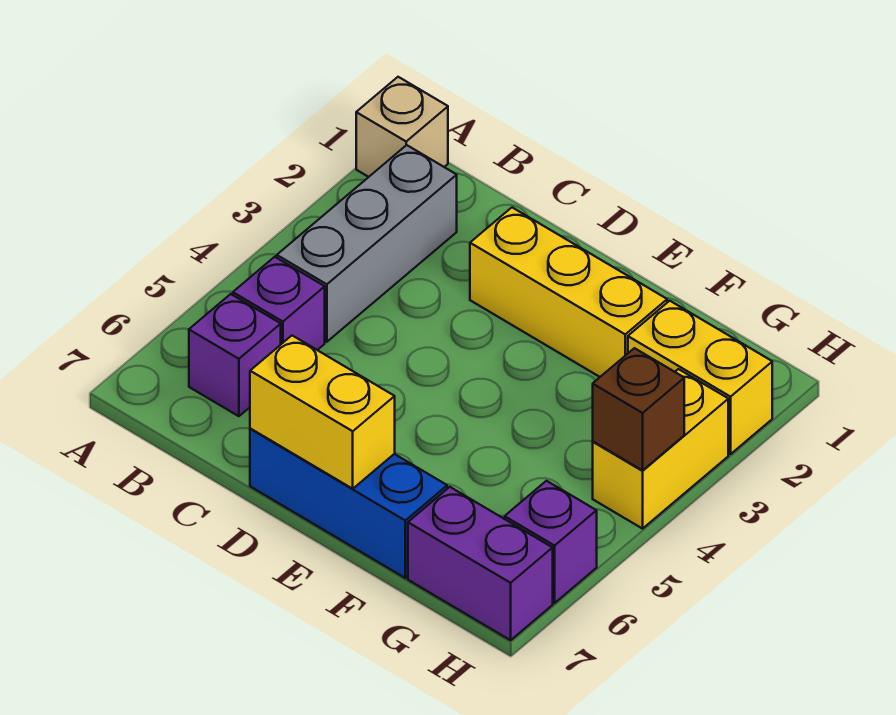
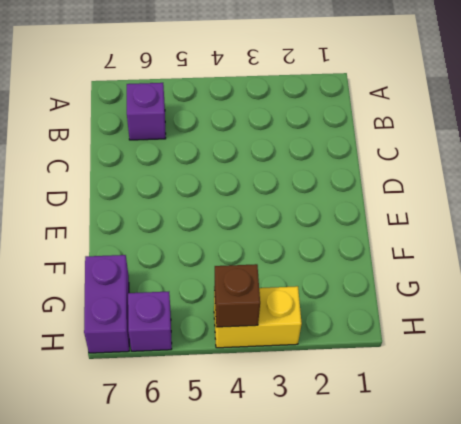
none -> tan 1x1 brick [356,77,448,177]
none -> grey 1x3 brick [277,145,457,342]
none -> purple 1x1 brick [233,257,325,350]

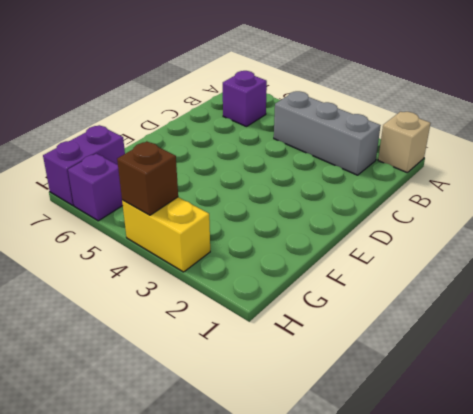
none -> purple 1x1 brick [233,257,325,350]
none -> yellow 1x3 brick [470,208,667,377]
none -> blue 1x3 brick [250,428,447,578]

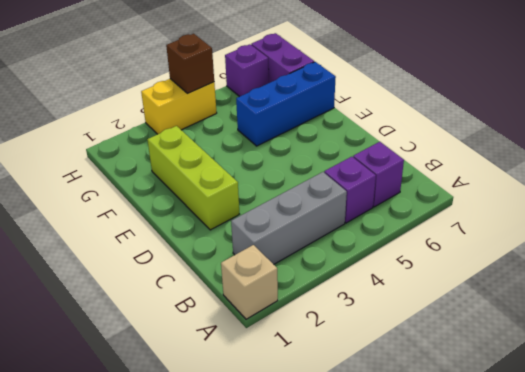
lime 1x3 brick [147,126,239,230] -> yellow 1x3 brick [470,208,667,377]
blue 1x3 brick [236,62,336,146] -> blue 1x3 brick turned to [250,428,447,578]
none -> yellow 1x2 brick [628,301,772,454]
none -> yellow 1x2 brick [250,336,395,489]

